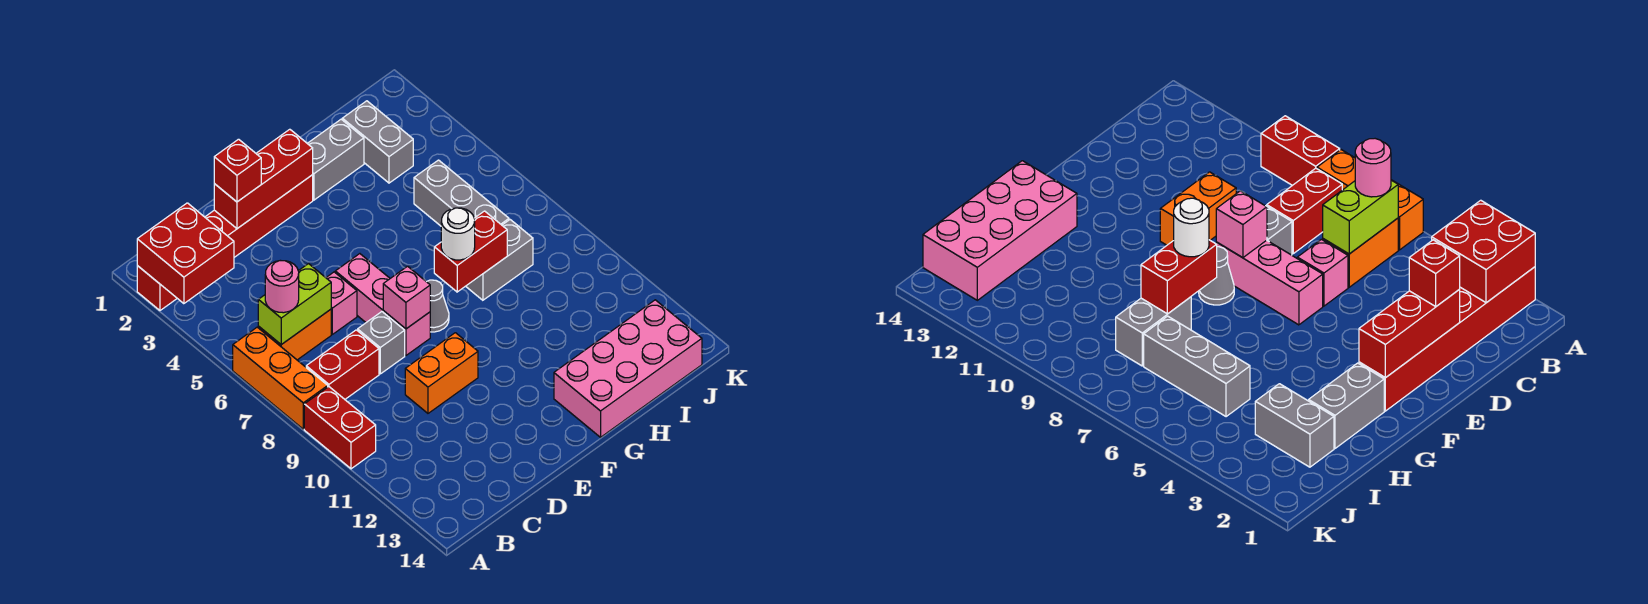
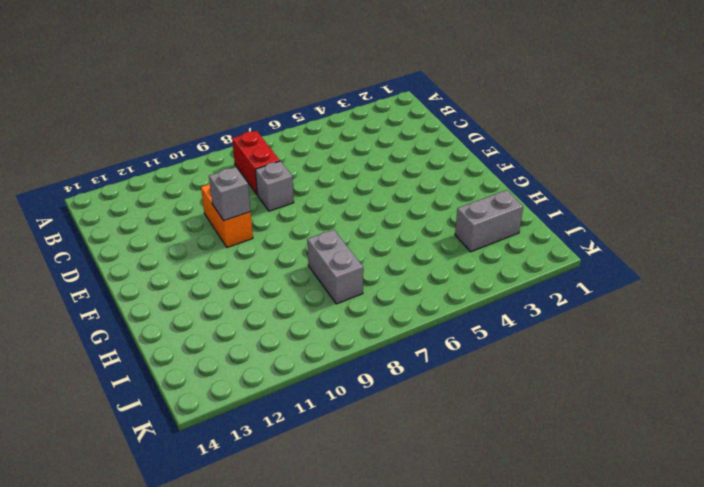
grey 1x1 brick [209,167,251,221] -> none
none -> red 1x6 brick [137,175,313,310]
none -> orange 1x3 brick [233,327,328,429]
none -> red 1x2 brick [304,387,376,469]

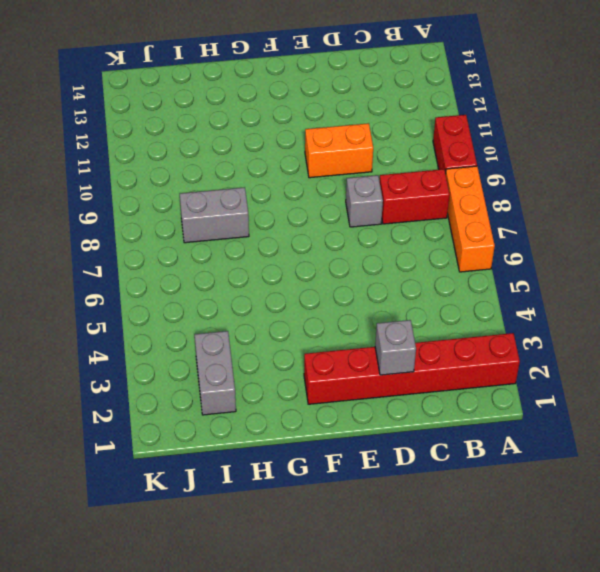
grey 1x1 brick [375,320,416,375] -> red 1x3 brick [214,129,313,229]
none -> orange 1x2 brick [258,309,331,360]
none -> pink 1x1 brick [326,272,357,334]
none -> pink 1x3 brick [335,254,430,355]

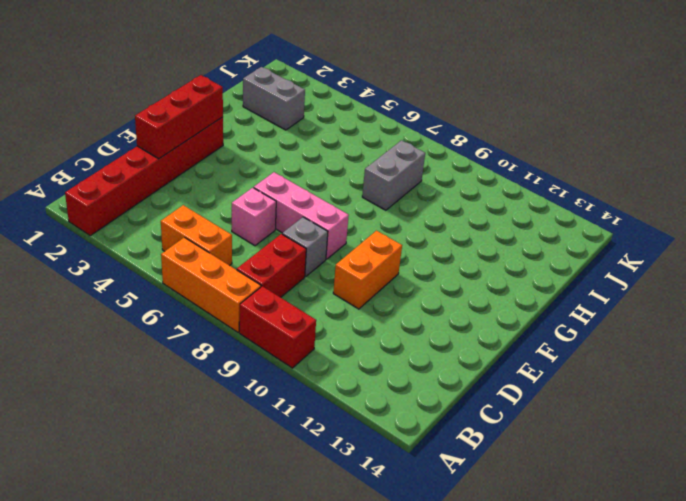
orange 1x2 brick [161,205,232,266] -> orange 1x2 brick turned to [258,309,331,360]
none -> grey 1x1 cone [427,280,449,332]
none -> grey 1x2 brick [307,119,364,200]
none -> pink 2x4 brick [554,300,702,437]

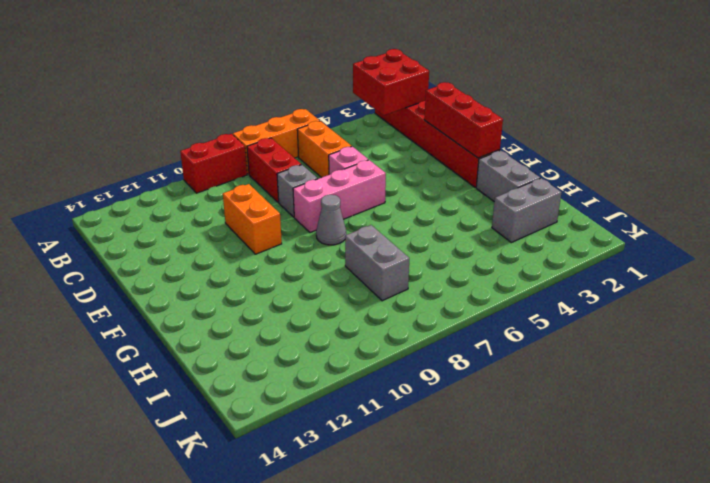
none -> pink 2x4 brick [554,300,702,437]
none -> grey 1x3 brick [414,160,509,226]
none -> lime 1x2 brick [258,264,331,345]

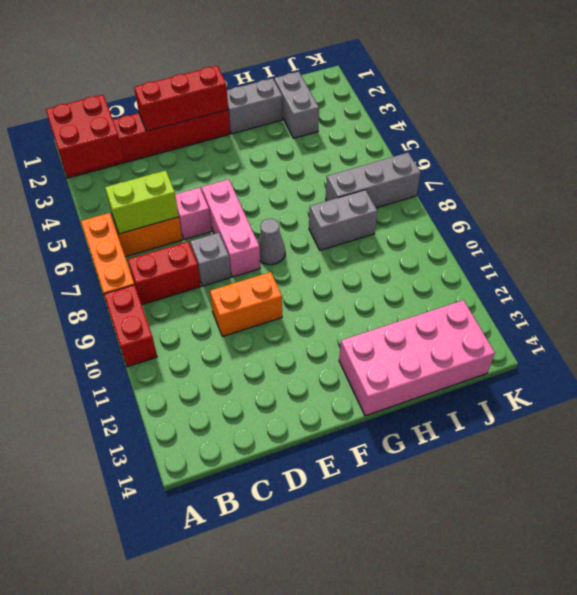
grey 1x3 brick [326,153,421,208] -> grey 1x3 brick turned to [414,160,509,226]
none -> pink 1x1 brick [383,266,430,329]
none -> red 1x2 brick [434,211,507,292]
none -> pink 1x1 round brick [265,261,299,313]

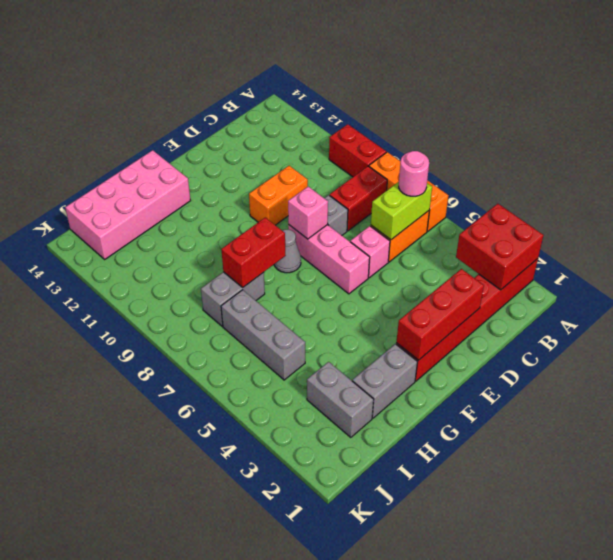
none -> red 1x1 brick [214,139,261,202]
none -> white 1x1 round brick [441,208,475,260]

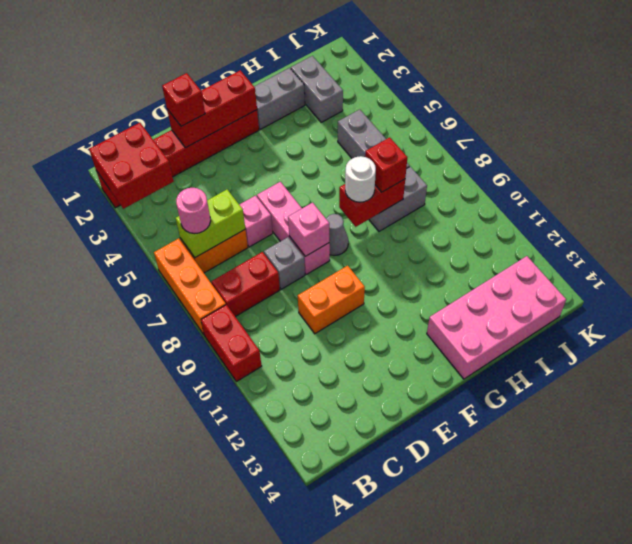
red 1x1 brick [365,137,407,192] -> none

